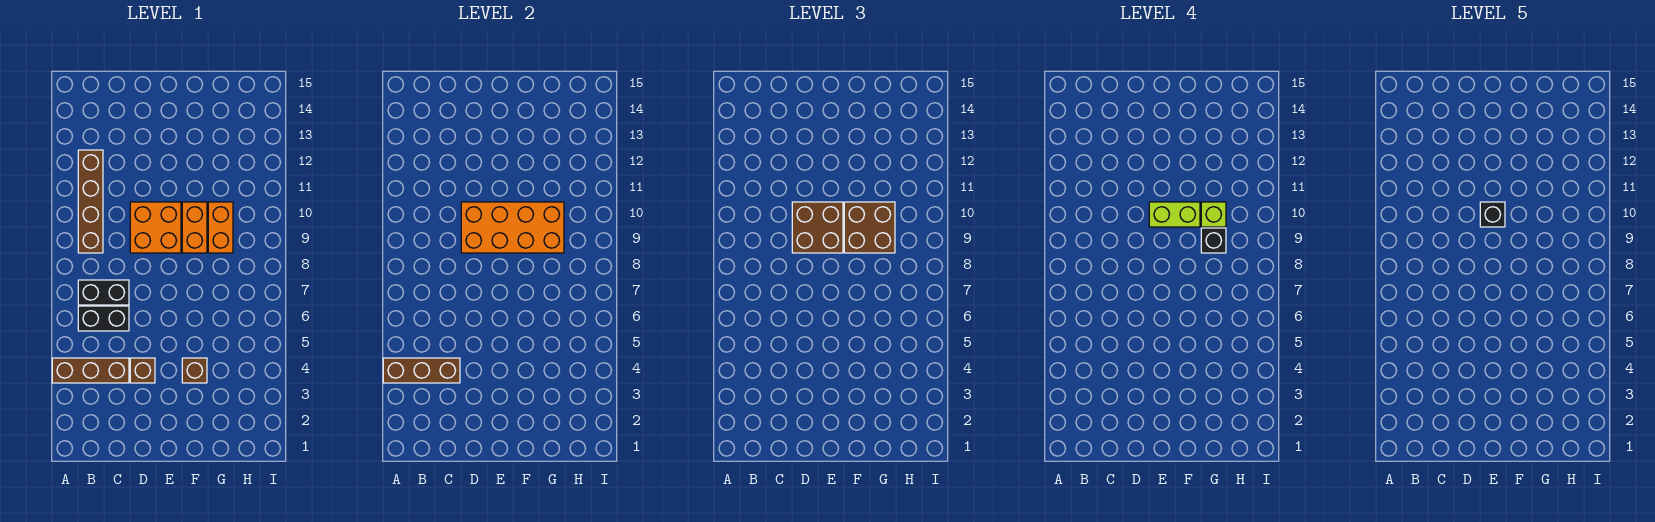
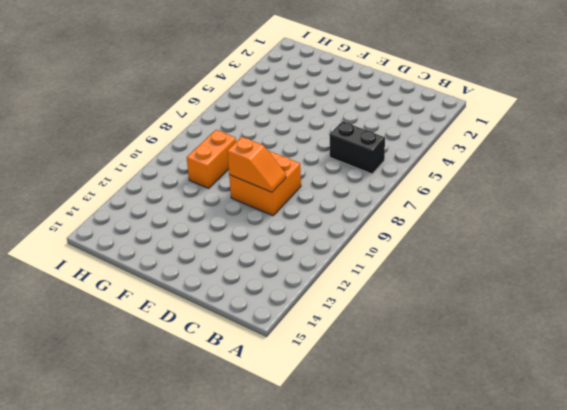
orange 1x2 slope [227,137,286,192] -> orange 2x4 brick [461,202,564,253]
none -> brown 1x3 brick [52,358,129,383]
none -> black 1x2 brick [78,280,129,305]
none -> brown 1x4 brick [78,150,103,253]

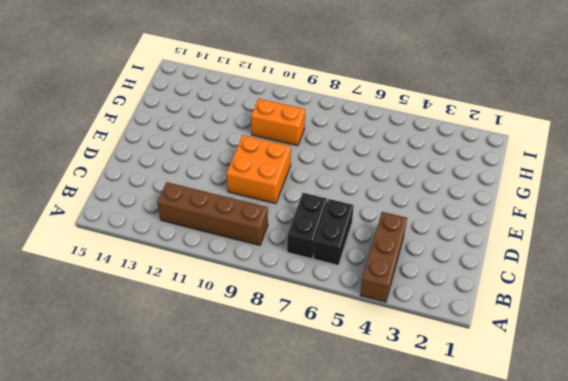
none -> brown 1x1 brick [130,358,155,383]
none -> brown 1x1 brick [182,358,207,383]
none -> orange 1x2 brick [182,202,207,253]

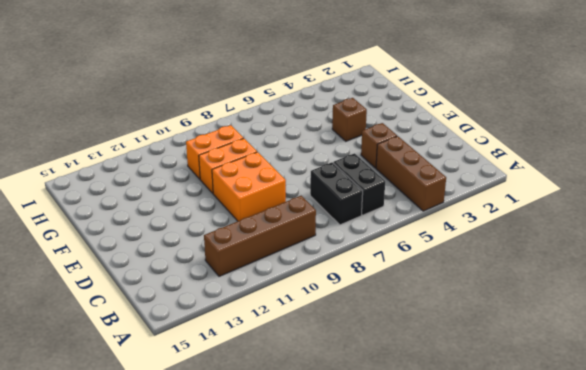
none -> brown 1x3 brick [383,358,460,383]
none -> orange 2x4 brick [461,202,564,253]
none -> brown 2x2 brick [792,202,843,253]

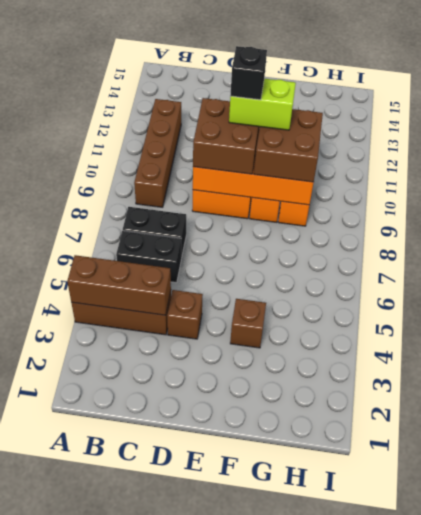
none -> black 1x1 brick [1201,228,1226,253]
none -> lime 1x1 brick [1201,202,1226,227]

